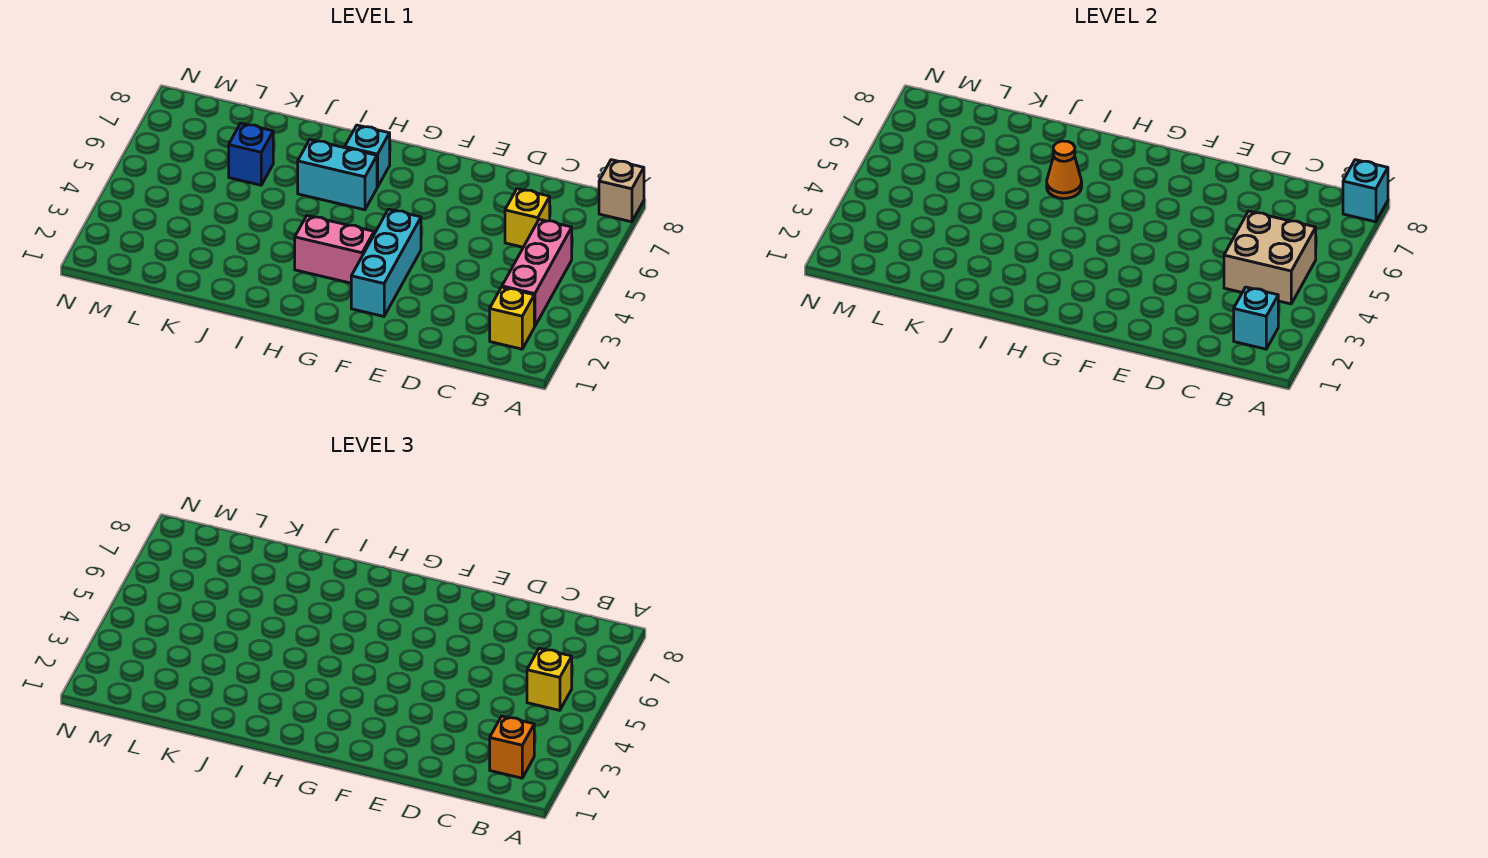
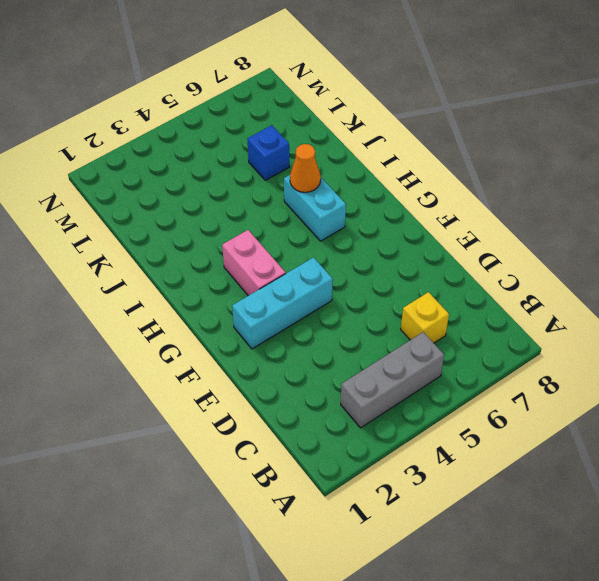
grey 1x3 brick [341,332,444,428] -> pink 1x3 brick [502,219,572,327]
none -> tan 1x1 brick [599,160,644,222]
none -> yellow 1x1 brick [490,287,534,349]
none -> cyan 1x1 brick [345,125,390,187]

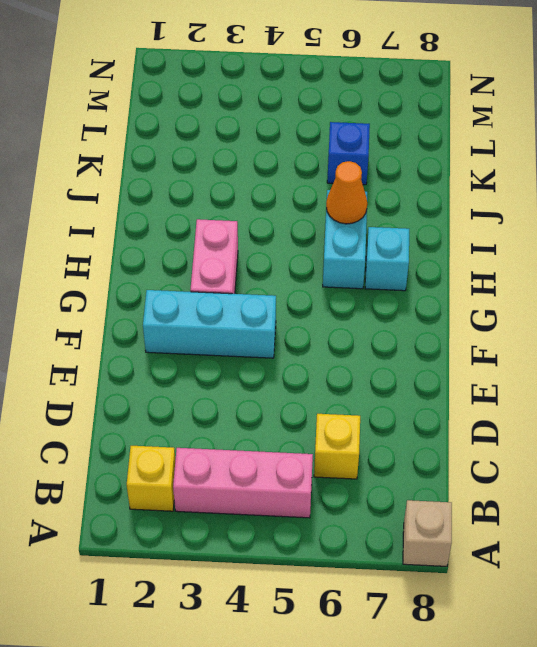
none -> cyan 1x1 brick [1343,160,1388,222]
none -> cyan 1x1 brick [1234,287,1278,349]
none -> tan 2x2 brick [1224,211,1316,304]

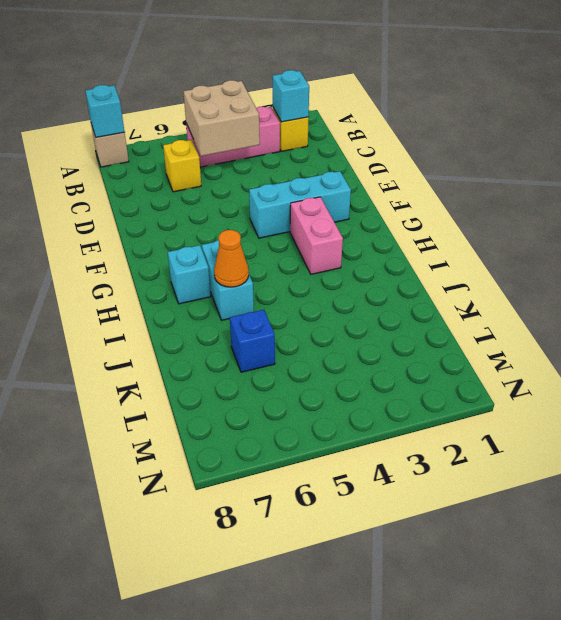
none -> orange 1x1 brick [490,716,534,778]
none -> yellow 1x1 brick [527,648,572,710]

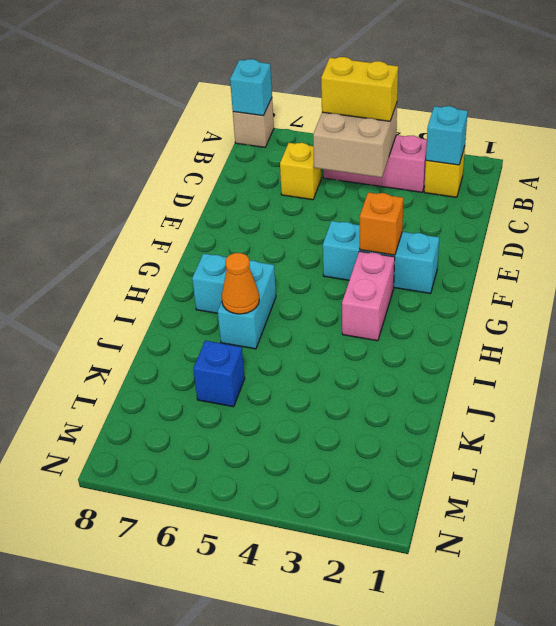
yellow 1x2 brick [321,57,398,121] -> yellow 1x1 brick [527,648,572,710]
orange 1x1 brick [360,192,404,255] -> orange 1x1 brick moved to [490,716,534,778]

